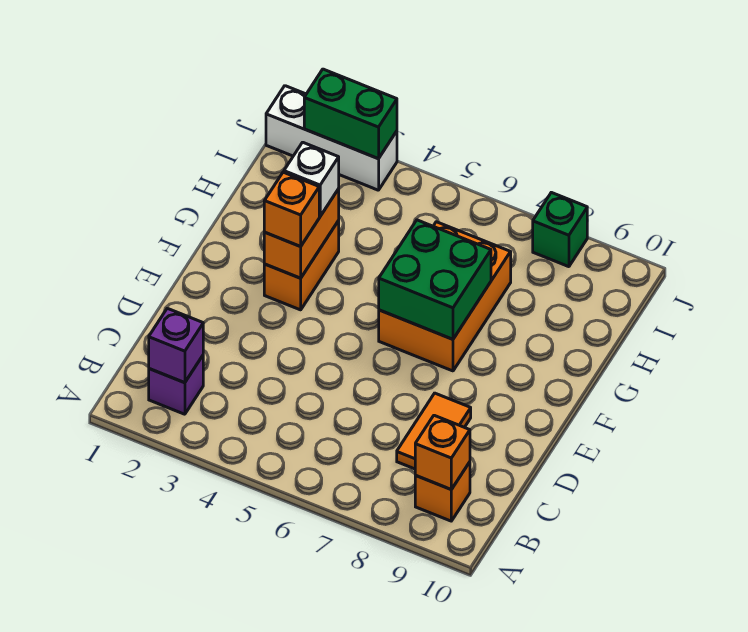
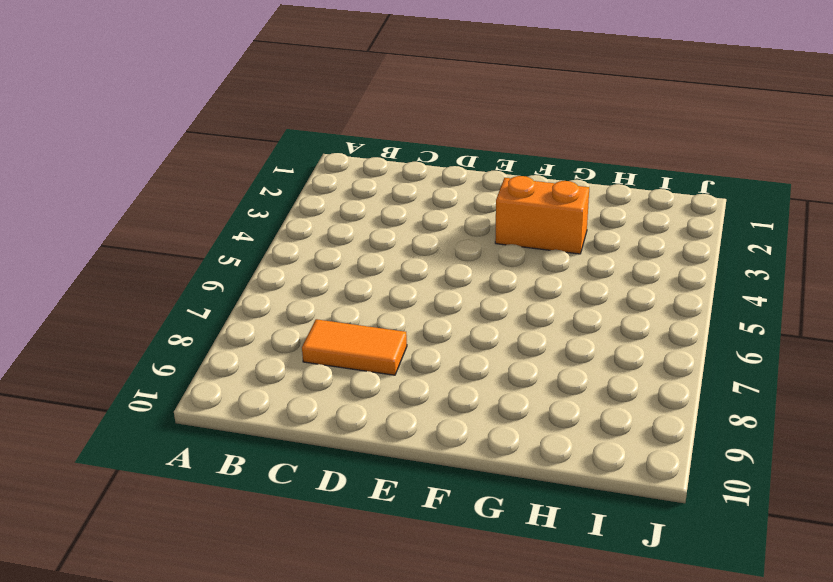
none -> purple 1x1 brick [149,356,203,414]
none -> orange 1x1 brick [415,462,470,521]
none -> orange 2x3 brick [379,222,511,371]

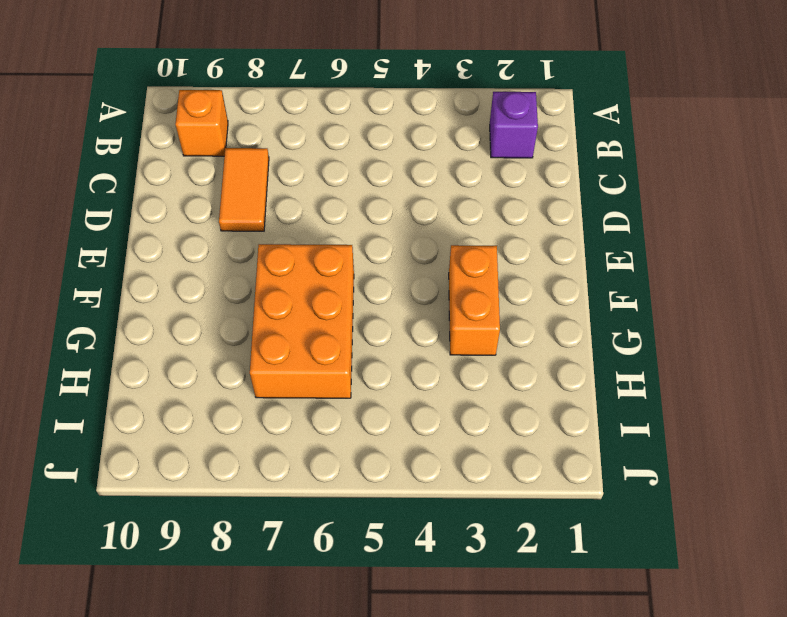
none -> white 1x3 brick [266,86,397,190]
none -> green 1x1 brick [533,192,587,267]
none -> purple 1x1 brick [149,308,203,383]

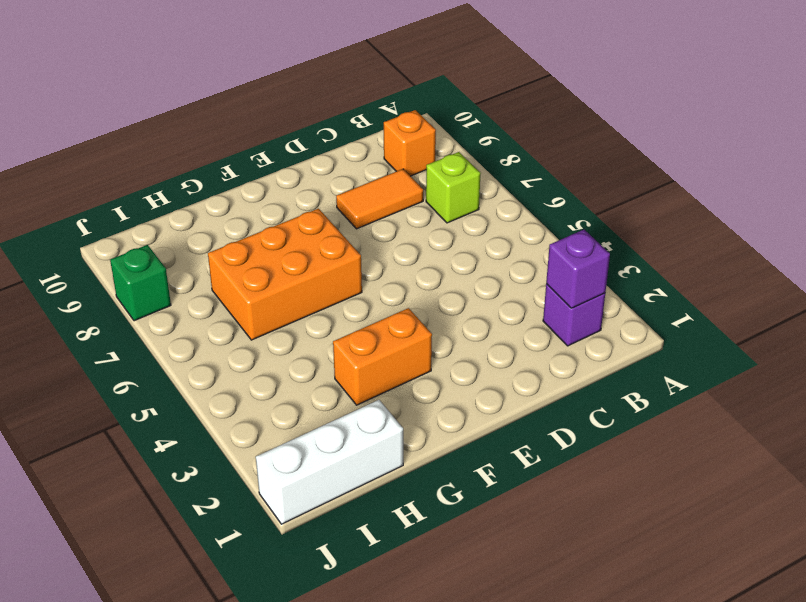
lime 1x1 brick [426,152,481,223] -> none
white 1x3 brick [256,400,403,524] -> white 1x3 brick turned to [266,86,397,190]
none -> orange 1x1 brick [415,415,470,490]
none -> orange 1x2 brick [264,189,339,278]
none -> green 2x2 brick [379,220,491,339]

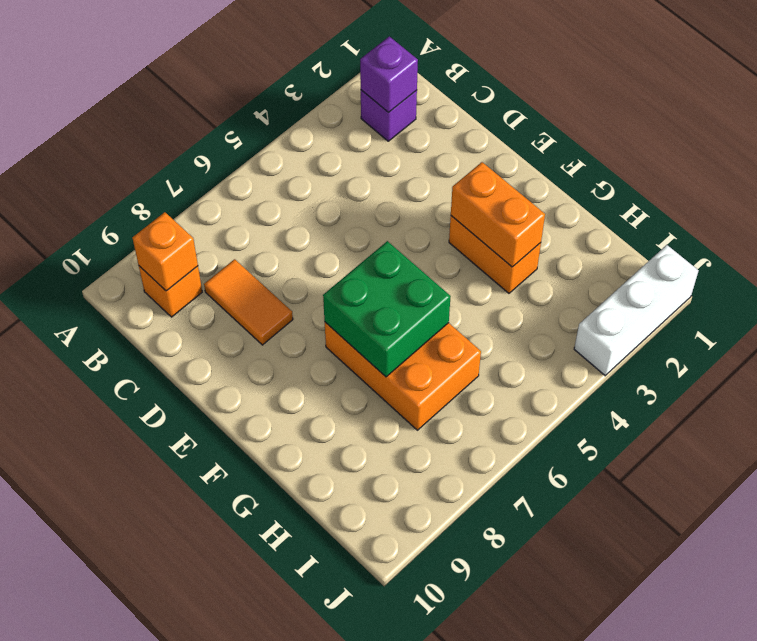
none -> green 1x1 brick [533,192,587,267]
none -> green 1x2 brick [304,69,397,159]
none -> orange 1x1 brick [264,172,319,246]

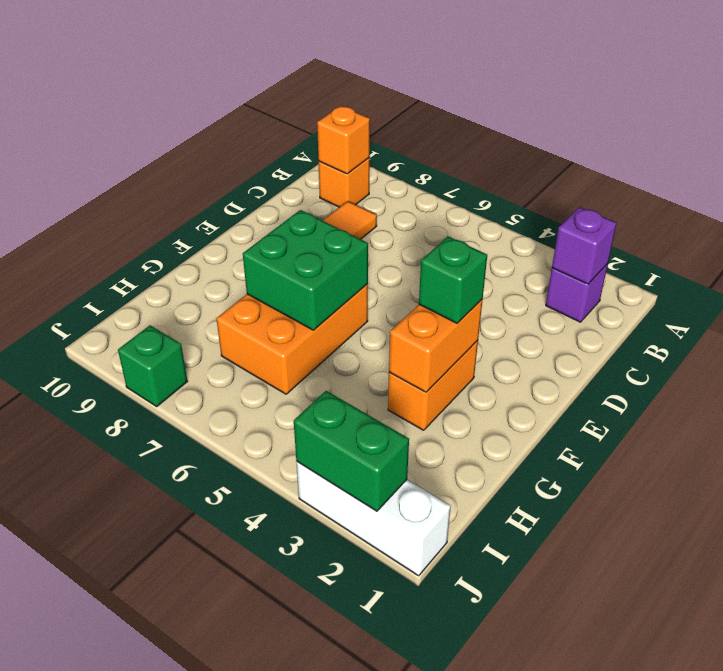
green 1x1 brick [419,236,487,323] -> orange 1x1 brick [264,172,319,246]
none -> white 1x1 brick [284,142,339,216]

